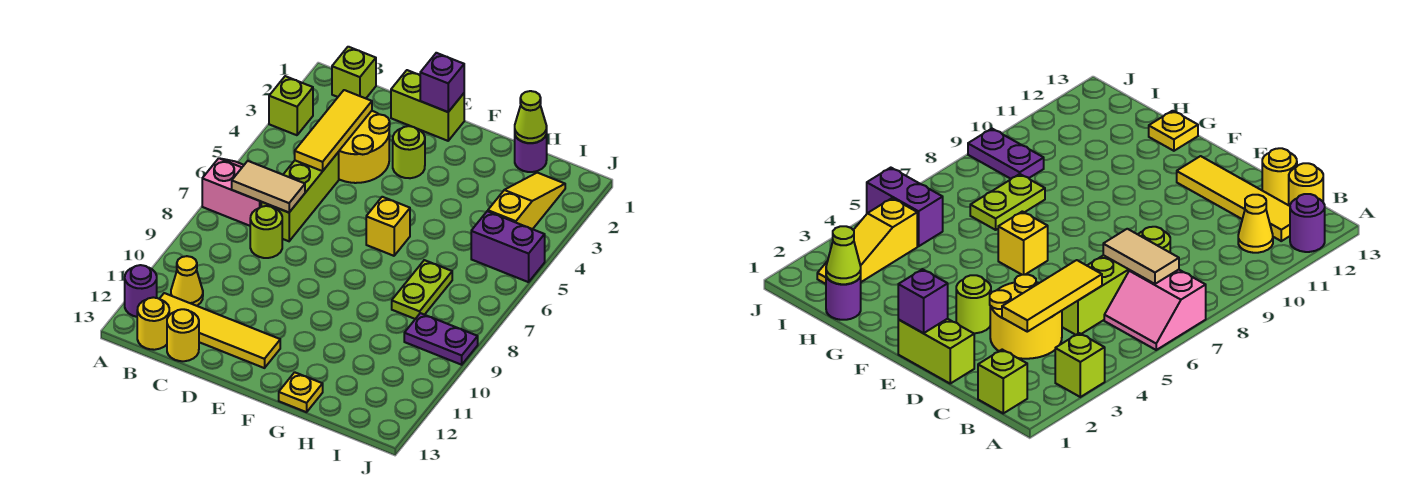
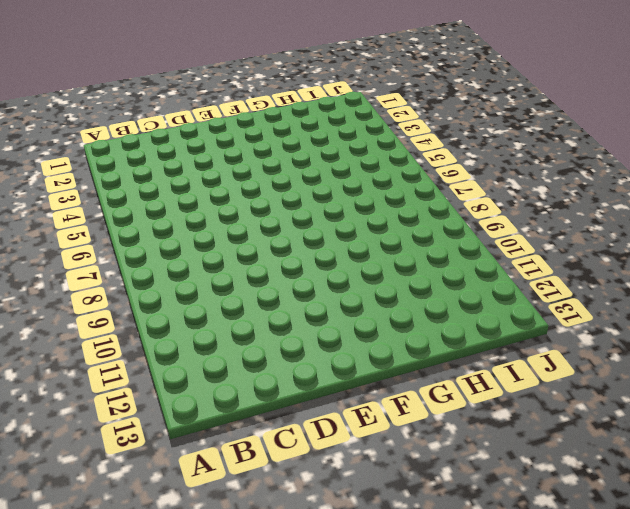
none -> lime 1x1 brick [269,76,313,135]
none -> pink 2x2 slope [202,158,261,226]
none -> purple 1x1 round brick [125,265,157,317]

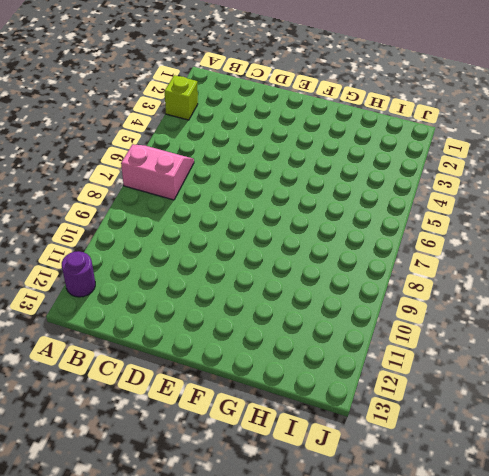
none -> lime 1x1 brick [332,47,376,98]
none -> yellow 1x1 cone [171,256,203,306]
none -> yellow 1x4 tile [160,293,280,368]

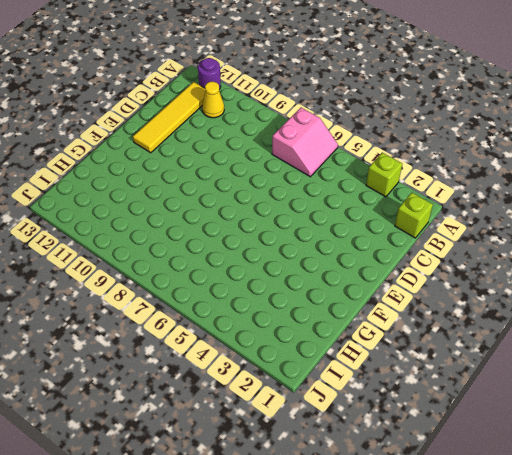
none -> yellow 1x1 round brick [137,297,169,350]
none -> yellow 2x2 round brick [339,111,390,183]
none -> lime 1x3 brick [261,152,339,241]

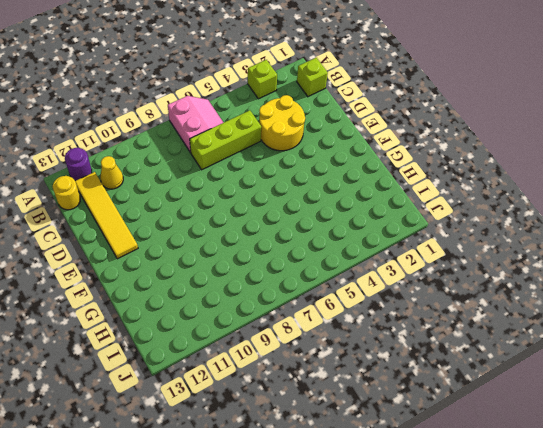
none -> lime 1x1 round brick [250,206,282,258]
none -> yellow 1x1 round brick [167,309,199,361]
none -> lime 1x2 brick [391,70,464,141]

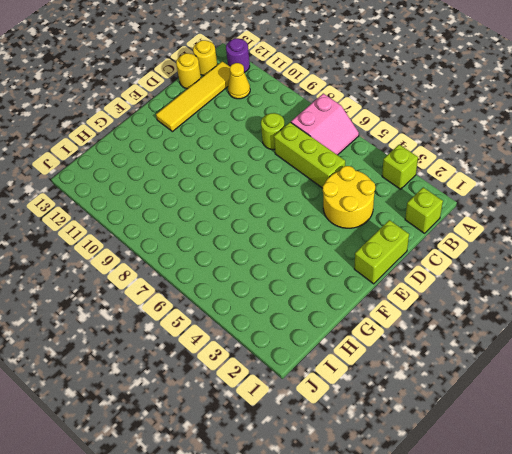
none -> lime 1x1 round brick [393,126,425,178]
none -> yellow 1x1 brick [366,197,410,256]
none -> yellow 1x1 plate [279,372,323,412]

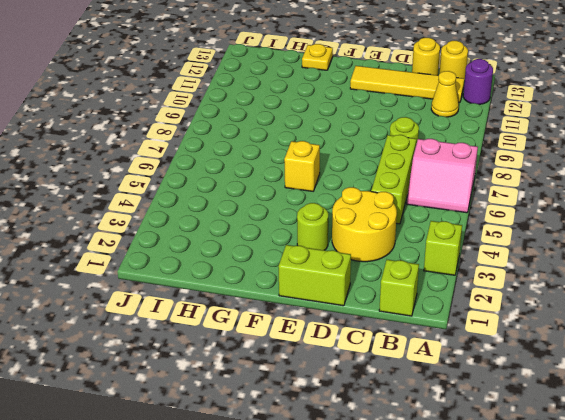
none -> purple 1x1 round brick [515,132,547,172]
none -> lime 1x2 plate [392,260,452,319]
none -> yellow 1x3 slope [488,173,565,229]

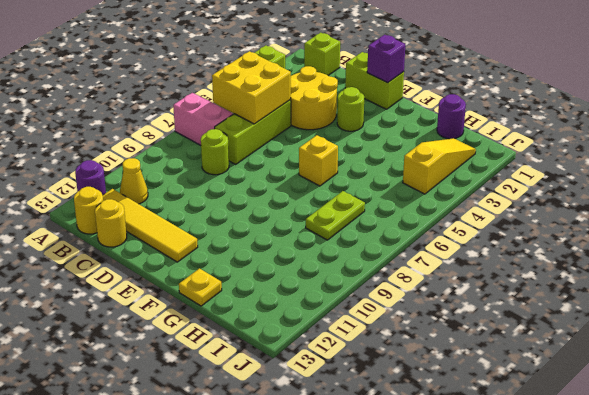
yellow 2x2 brick [212,51,291,124] -> yellow 1x3 tile [295,90,372,171]
none -> purple 1x2 brick [471,211,545,282]
none -> purple 1x2 plate [404,313,478,365]
none -> tan 1x2 tile [232,161,305,212]

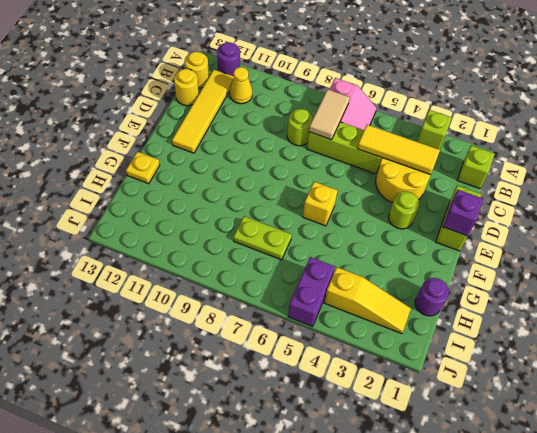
none -> purple 1x2 plate [404,313,478,365]
none -> lime 1x1 cone [515,91,547,143]

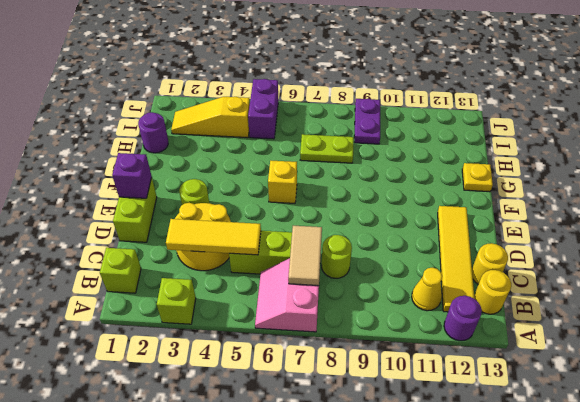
none -> lime 1x1 cone [515,91,547,143]

